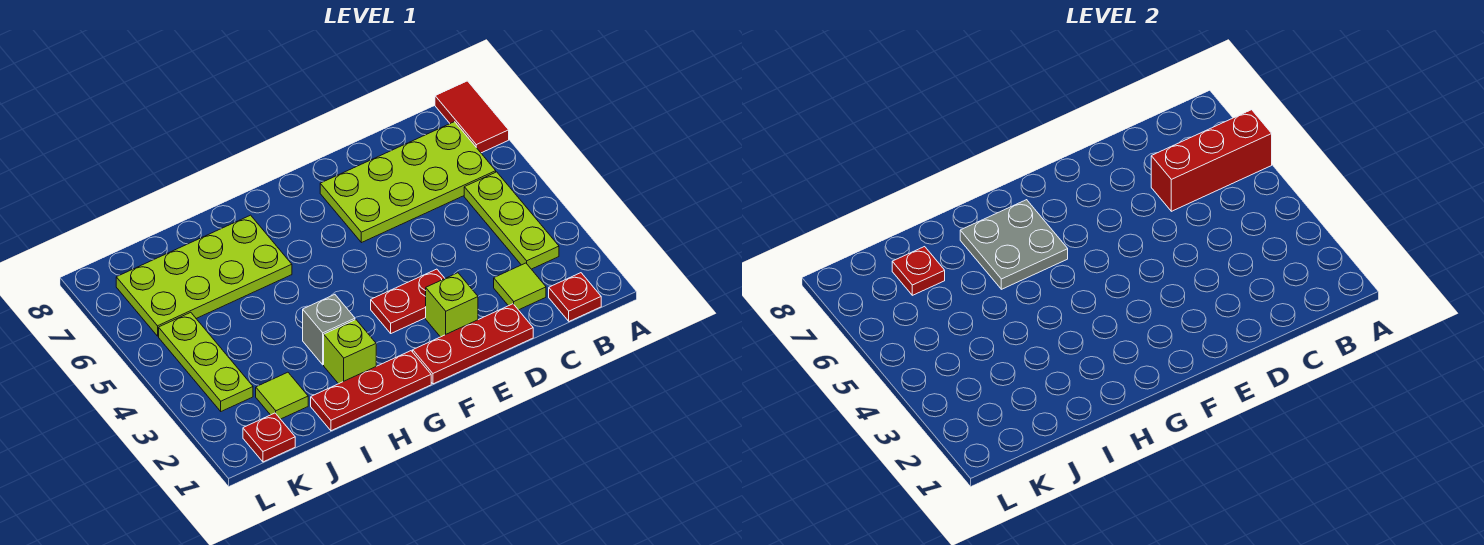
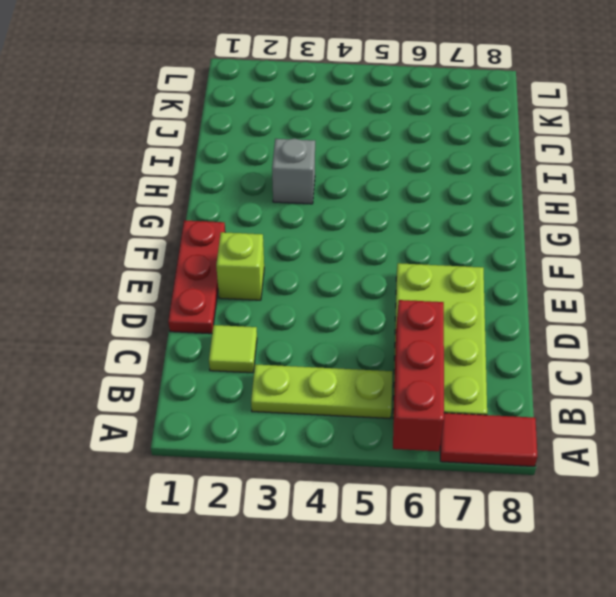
none -> red 1x1 plate [549,273,601,321]
none -> red 1x2 plate [371,269,445,333]
none -> red 1x3 plate [311,351,431,431]

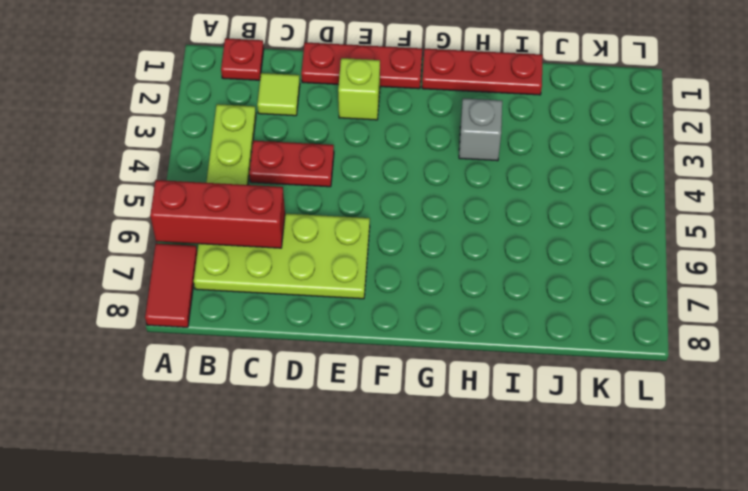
red 1x2 plate [249,141,334,187] -> red 1x2 plate moved to [371,269,445,333]
none -> lime 1x1 brick [324,320,376,384]
none -> lime 2x4 plate [116,215,292,336]
none -> lime 1x1 tile [256,372,308,419]

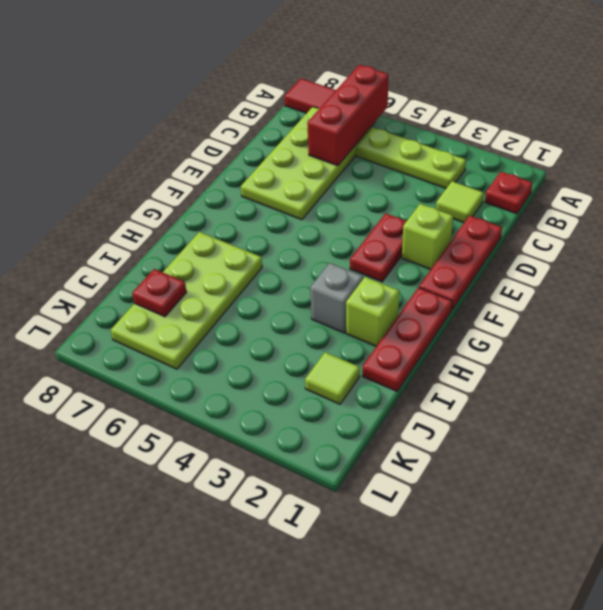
none -> red 1x1 plate [243,413,295,462]
none -> lime 1x3 plate [159,312,253,411]
none -> grey 2x2 plate [960,200,1068,289]

